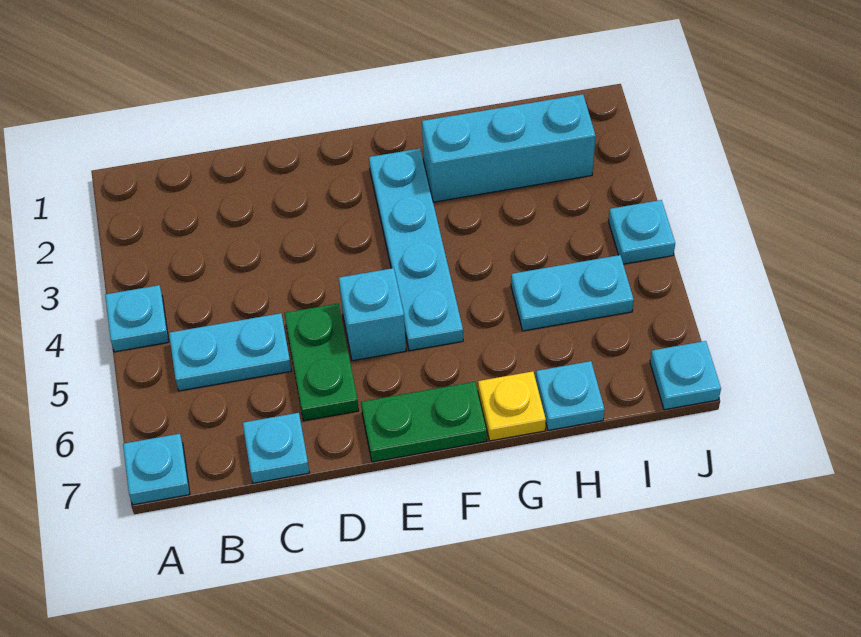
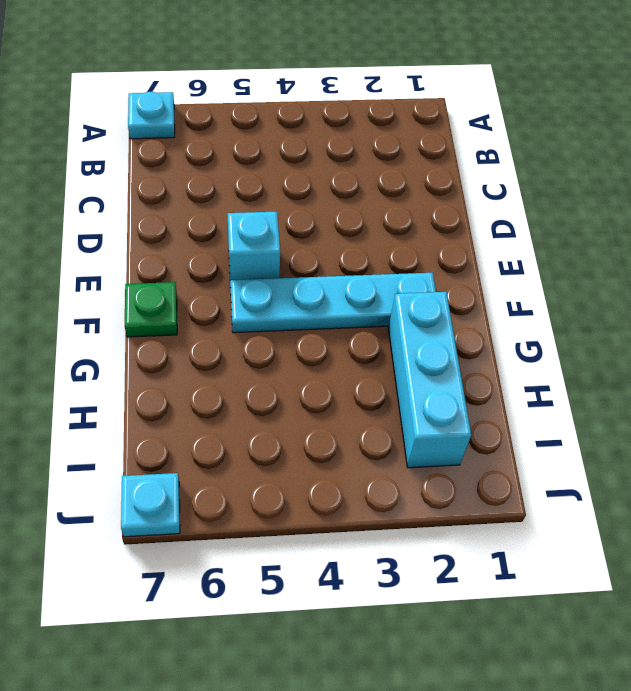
green 1x1 plate [125,282,177,337] -> green 1x2 plate [361,382,487,462]
none -> cyan 1x1 plate [105,285,169,352]
none -> cyan 1x2 plate [169,313,291,391]
none -> cyan 1x1 plate [243,413,309,483]

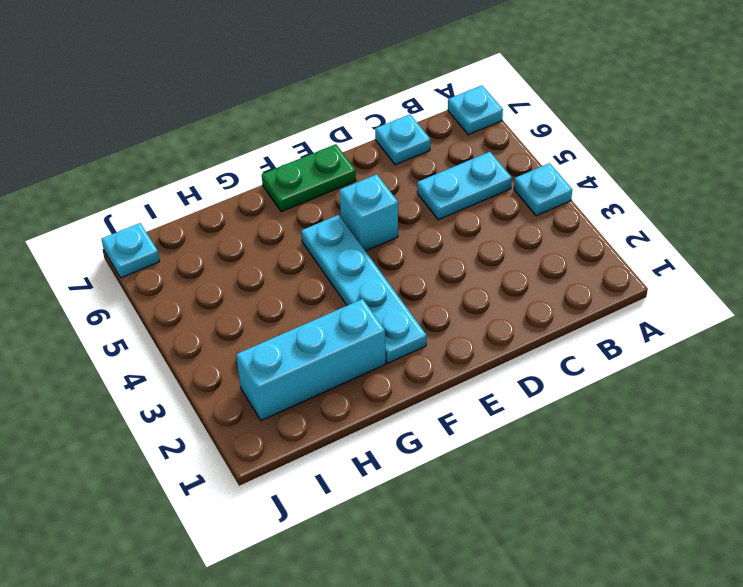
none -> green 1x2 plate [284,304,359,421]
none -> yellow 1x1 plate [478,371,546,441]
none -> cyan 1x2 plate [511,255,634,331]

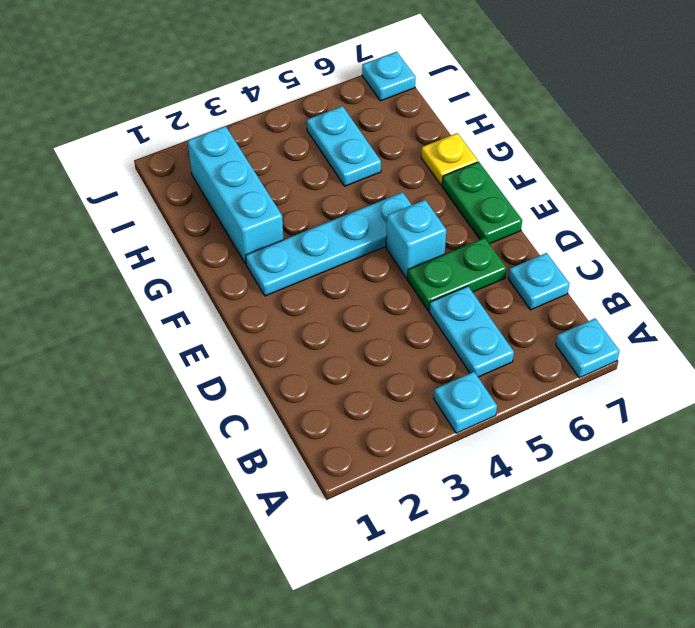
none -> cyan 1x1 plate [536,361,605,430]
none -> cyan 1x1 plate [608,200,675,264]

